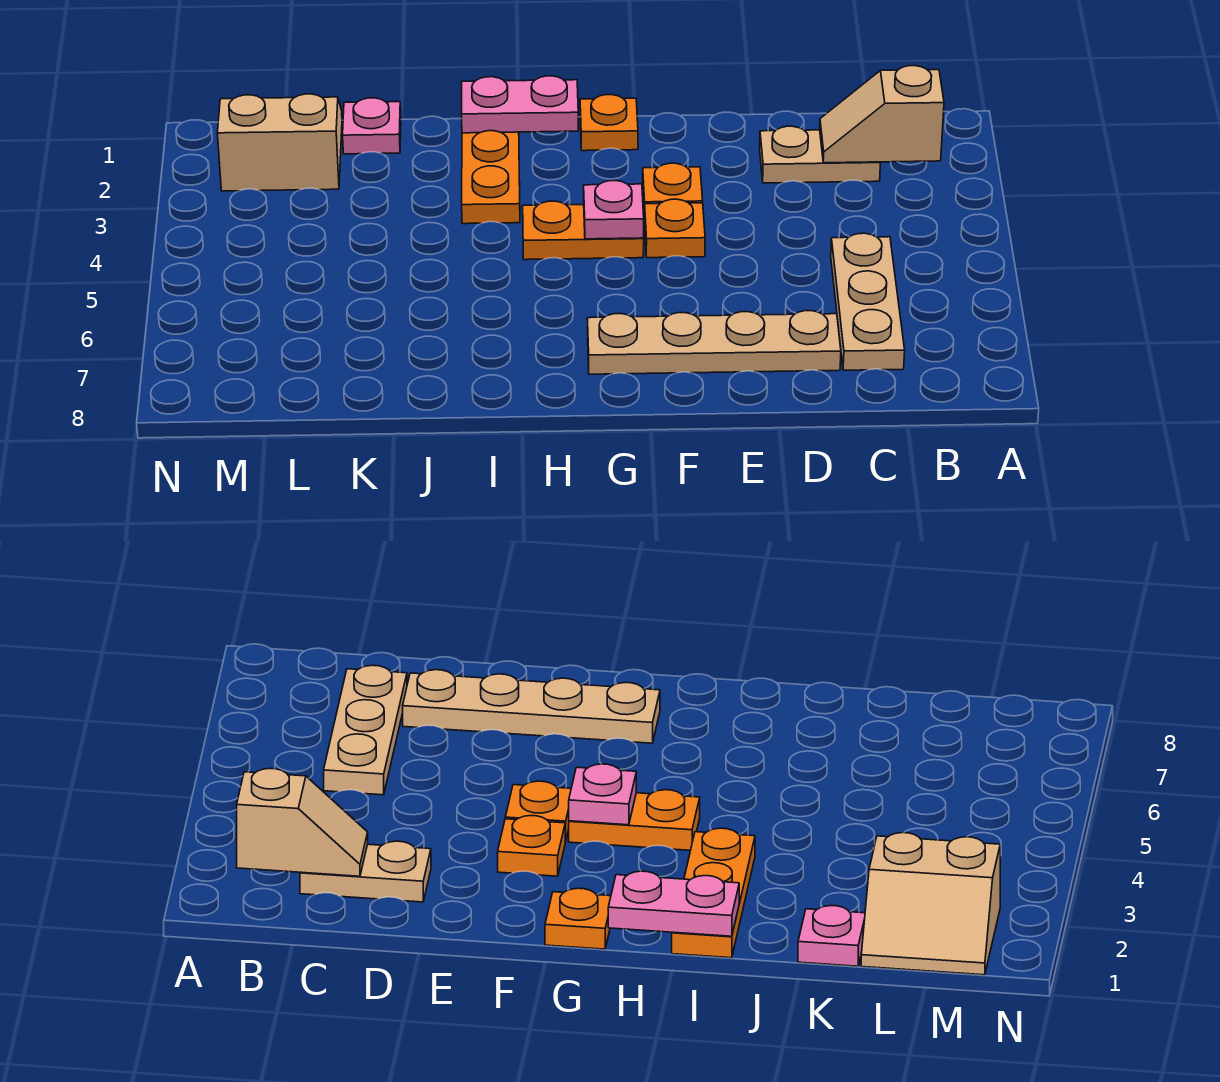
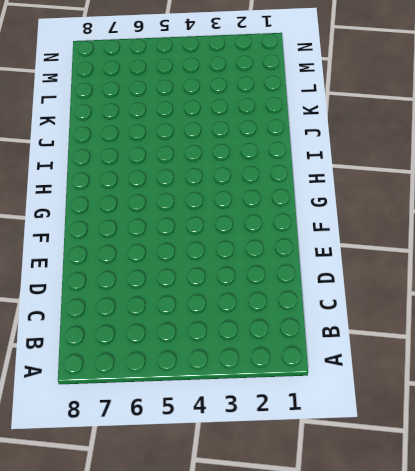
none -> tan 1x2 plate [760,126,881,183]
none -> tan 1x3 plate [831,233,905,370]
none -> tan 1x4 plate [587,311,841,374]

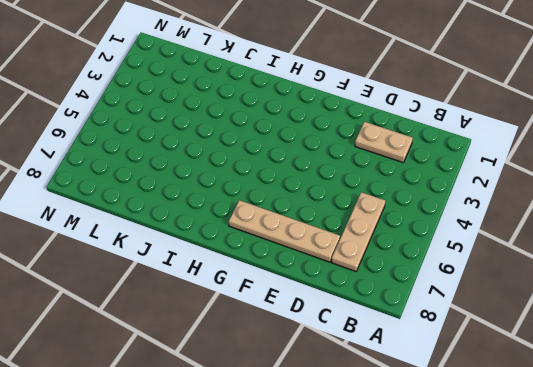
none -> orange 1x1 plate [643,163,703,221]
none -> orange 1x1 plate [645,199,705,258]
none -> orange 1x1 plate [580,95,638,151]

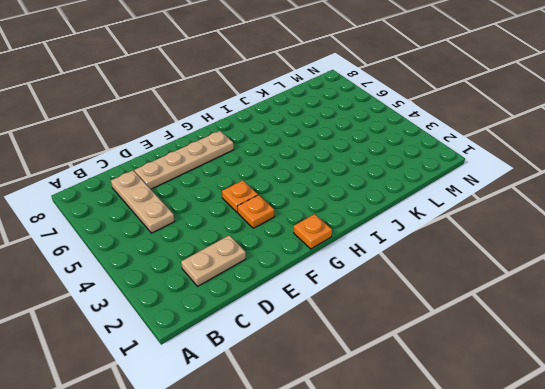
none -> orange 1x2 plate [523,201,644,260]
none -> orange 1x3 plate [462,131,520,224]
none -> pink 1x1 plate [343,98,401,154]

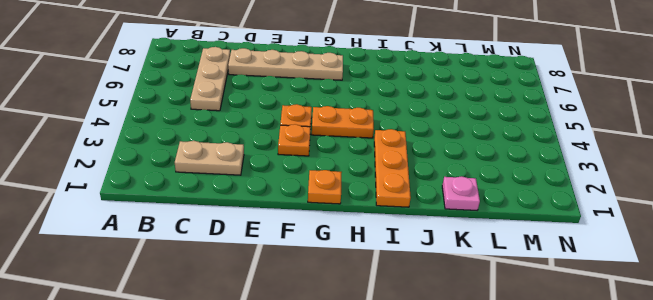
none -> tan 2x2 slope [217,94,342,191]
none -> tan 1x2 slope [820,66,944,163]
none -> pink 1x1 plate [584,181,644,239]

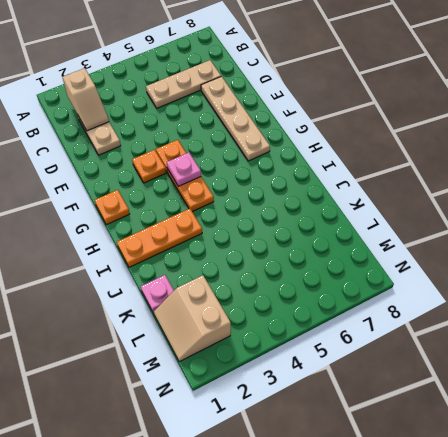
none -> pink 1x2 plate [461,76,578,133]

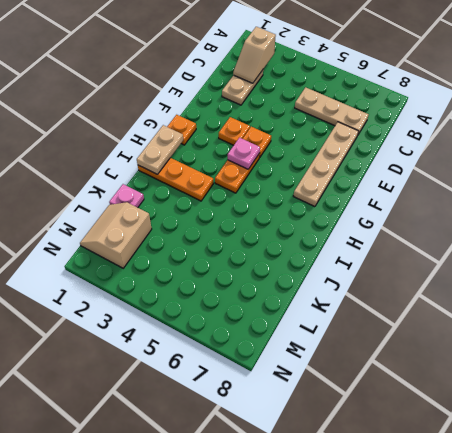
tan 1x2 plate [137,125,183,174] -> pink 1x2 plate [461,76,578,133]

